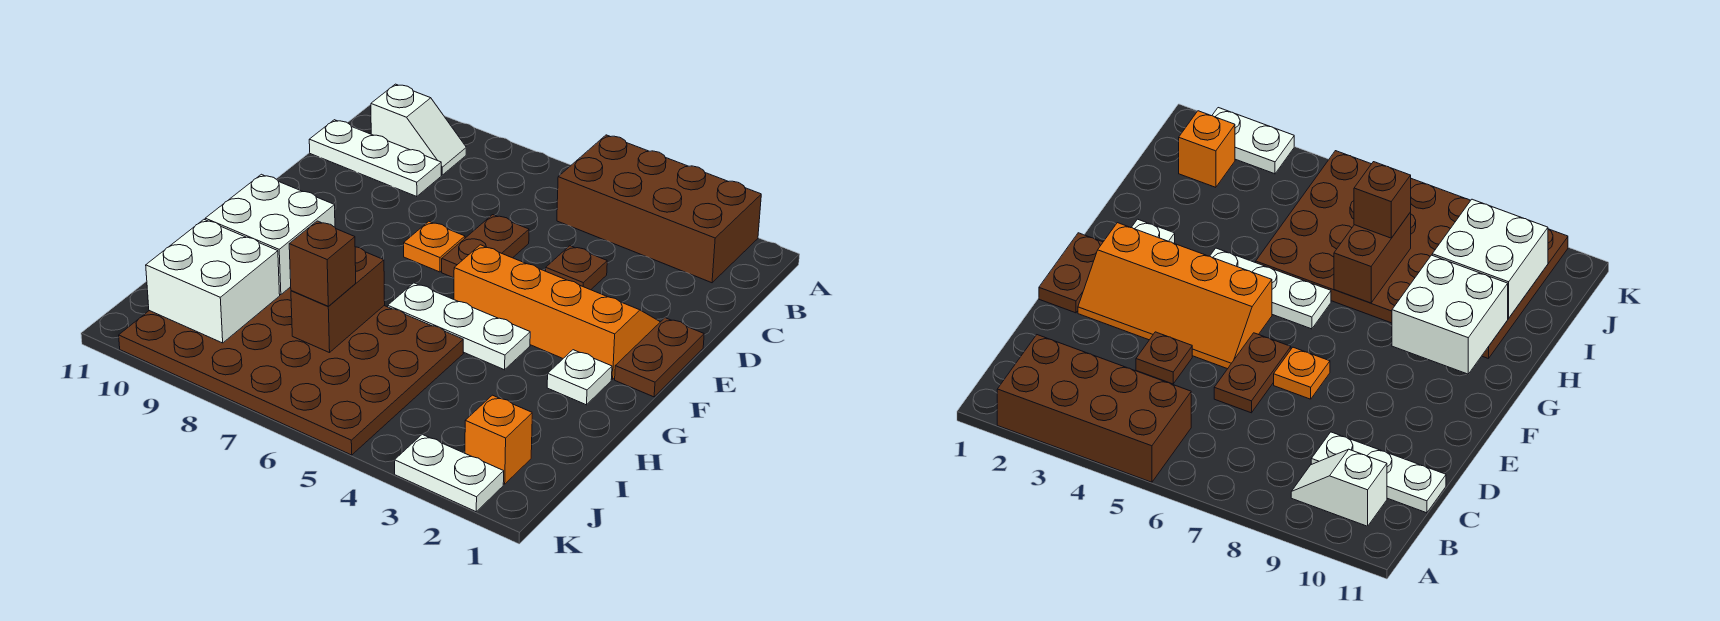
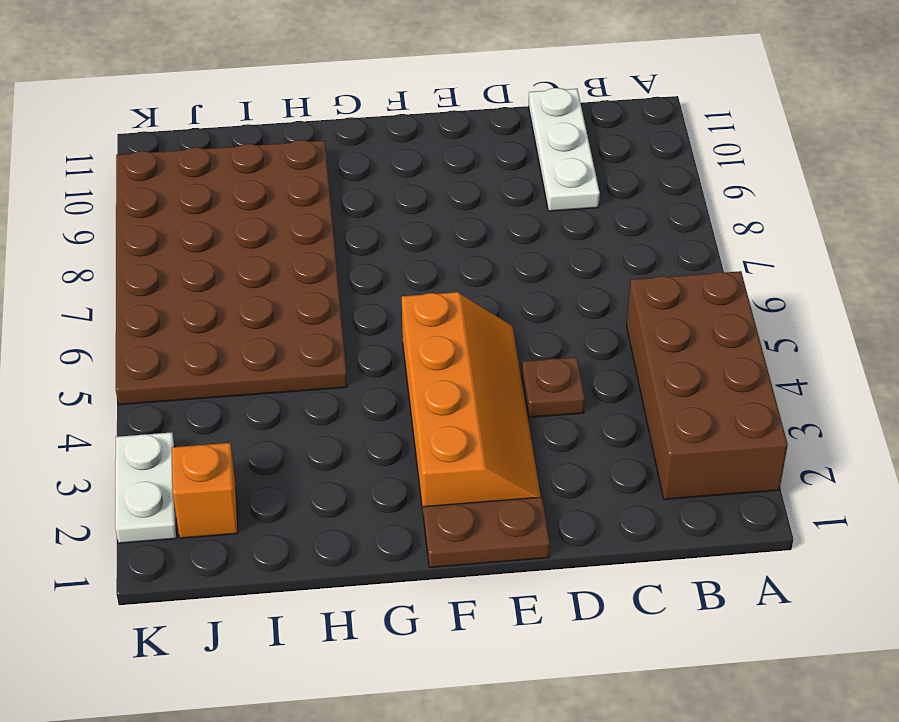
none -> white 1x2 slope [371,84,466,175]
none -> brown 1x2 plate [442,215,529,278]
none -> orange 1x1 plate [404,221,465,272]

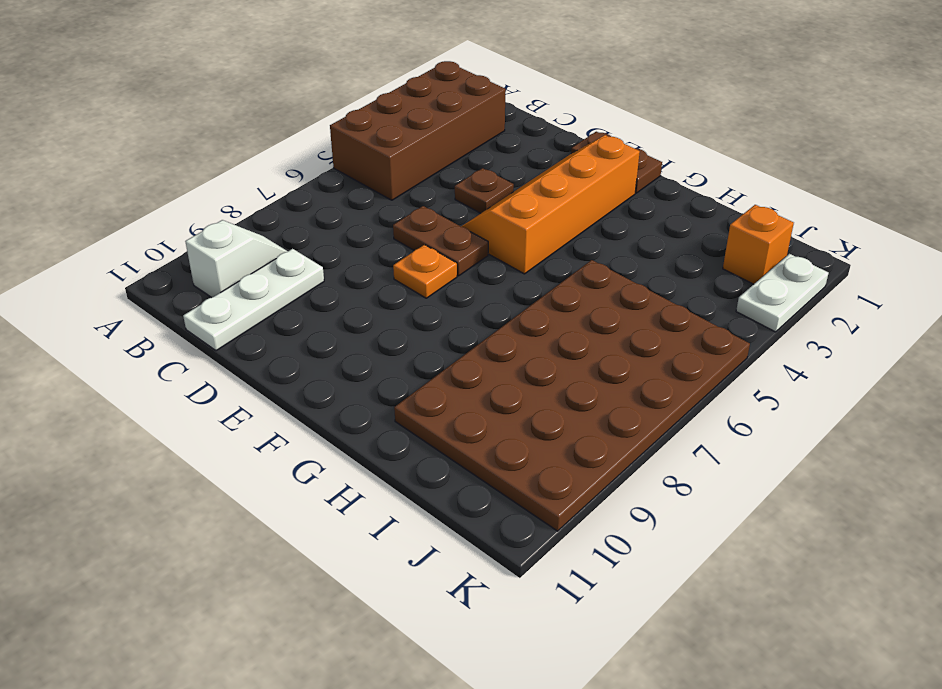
none -> white 1x1 plate [547,350,612,405]
none -> white 1x3 plate [388,283,530,370]
none -> white 2x2 brick [205,174,335,295]

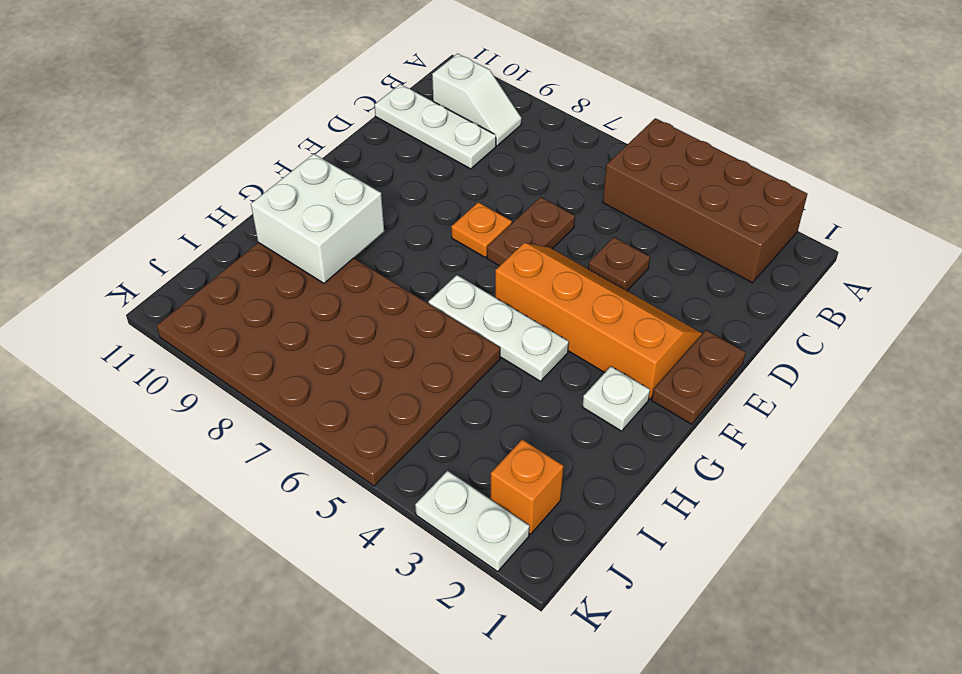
none -> brown 1x2 brick [291,247,385,353]
none -> white 2x2 brick [146,220,280,343]
none -> brown 1x1 brick [289,221,356,306]

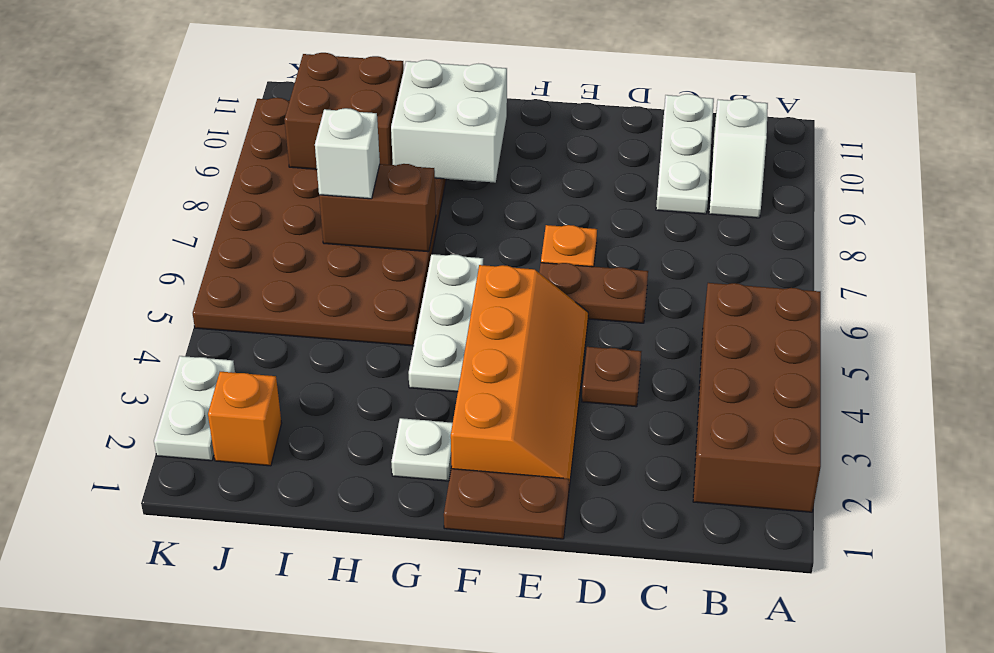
white 1x1 brick [315,108,380,199] -> brown 1x1 brick [289,221,356,306]
brown 2x2 brick [285,53,404,169] -> white 2x2 brick [146,220,280,343]

